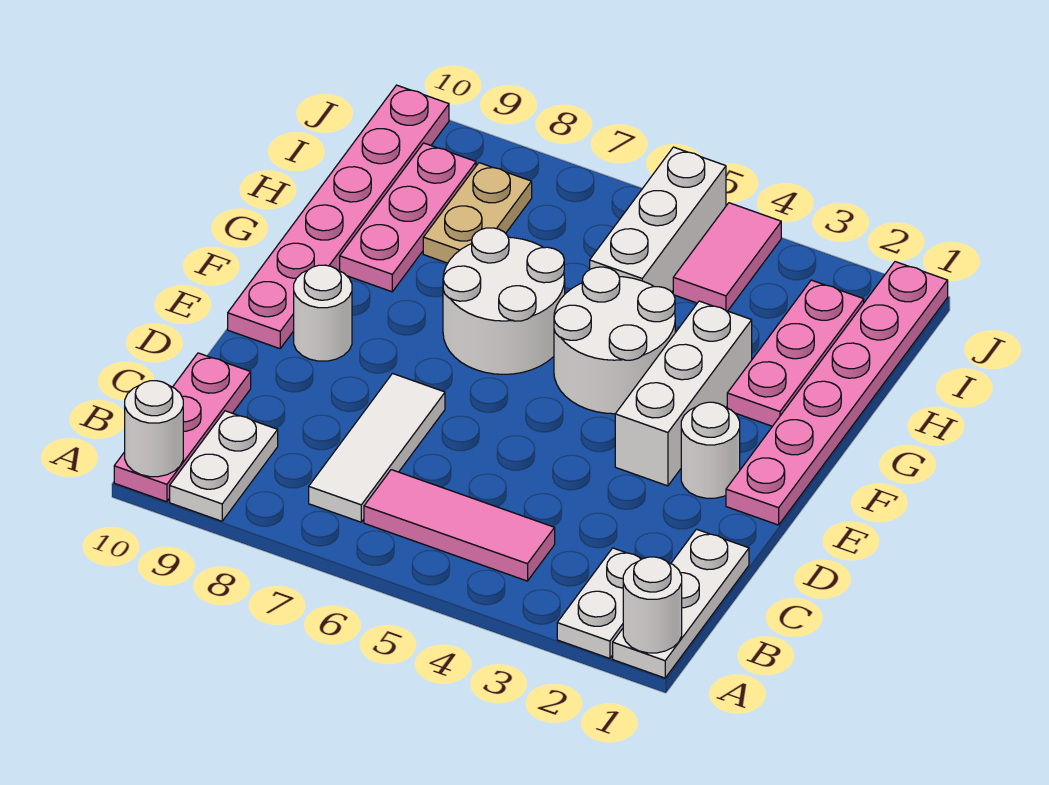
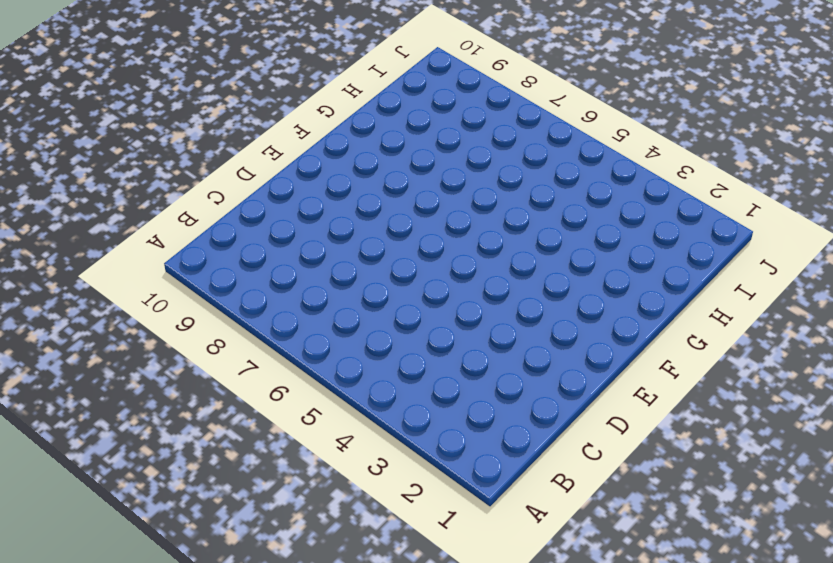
none -> white 1x3 plate [613,529,749,678]
none -> white 1x2 plate [557,548,643,659]
none -> white 1x2 plate [170,411,278,521]

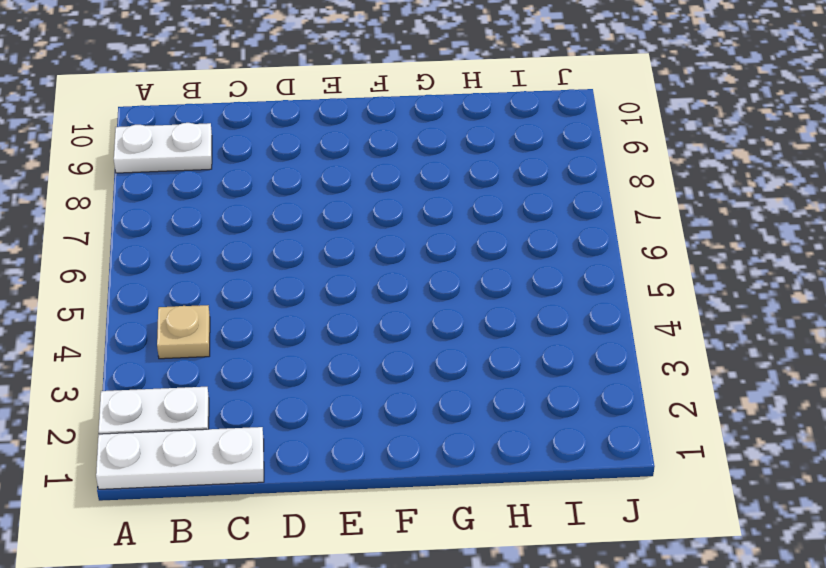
tan 1x1 plate [157,305,210,359] -> pink 1x3 tile [364,470,555,581]
none -> pink 1x3 plate [114,353,251,502]
none -> white 1x3 tile [309,374,445,522]
none -> pink 1x6 plate [726,262,948,525]

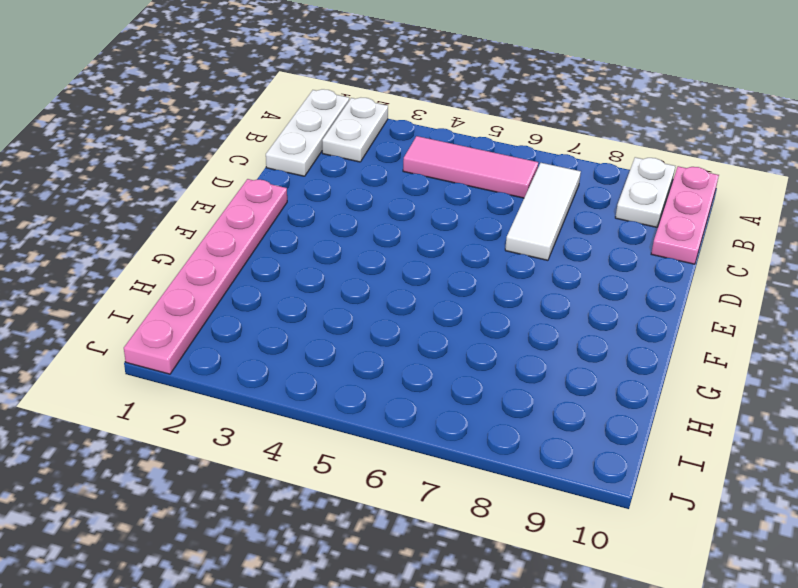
none -> white 1x1 round brick [681,402,740,498]
none -> white 1x3 brick [615,301,752,486]
none -> white 1x1 round brick [294,265,352,361]

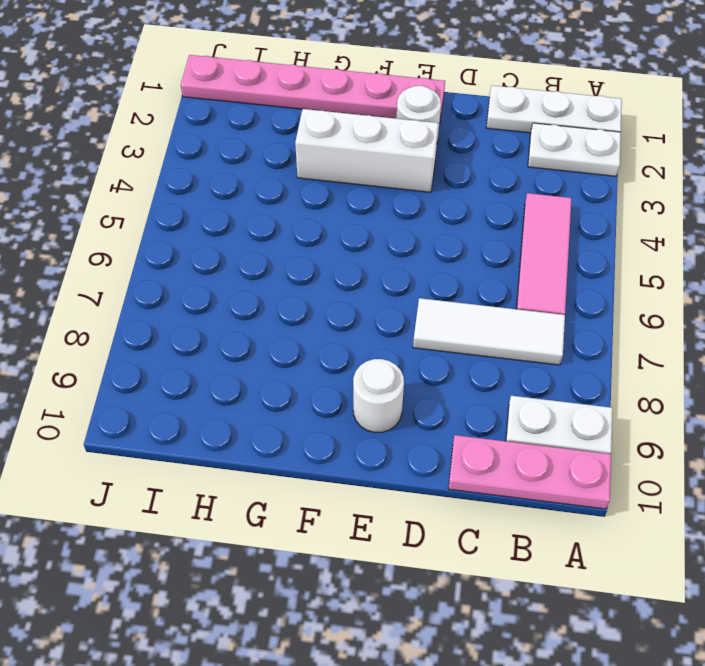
none -> pink 1x6 plate [228,85,449,349]
none -> white 2x2 round brick [554,267,675,414]
none -> white 2x2 round brick [443,228,565,374]

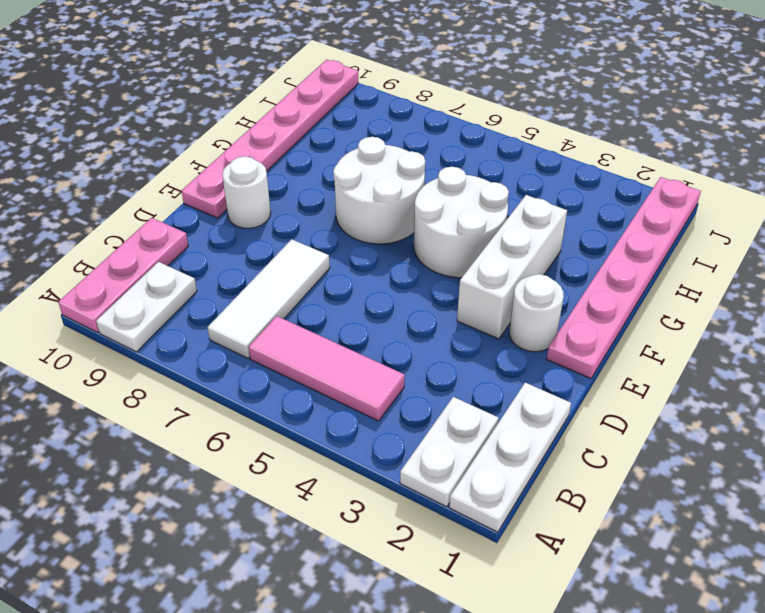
none -> pink 1x3 plate [727,280,864,426]
none -> pink 1x3 plate [340,143,476,292]
none -> white 1x3 brick [590,147,726,292]

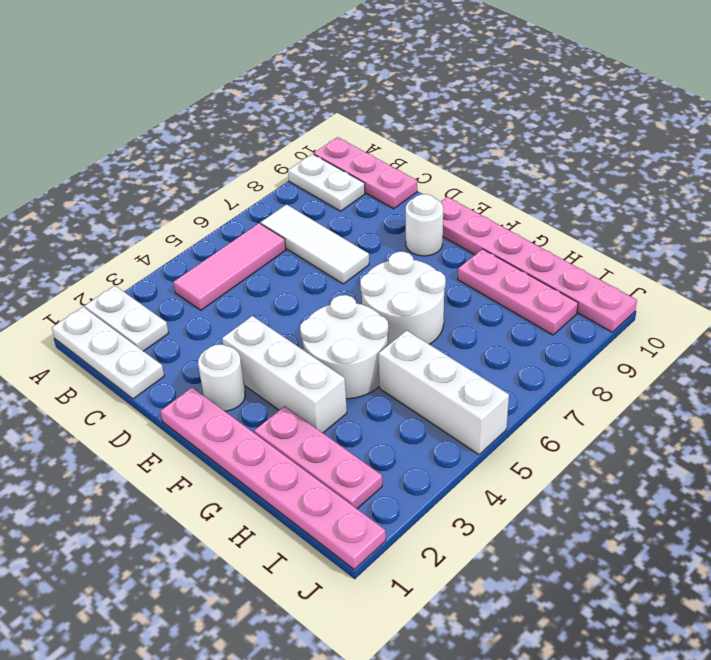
none -> tan 1x2 plate [423,163,532,263]
none -> pink 1x2 tile [673,203,781,311]
none -> white 1x1 round brick [623,557,682,653]

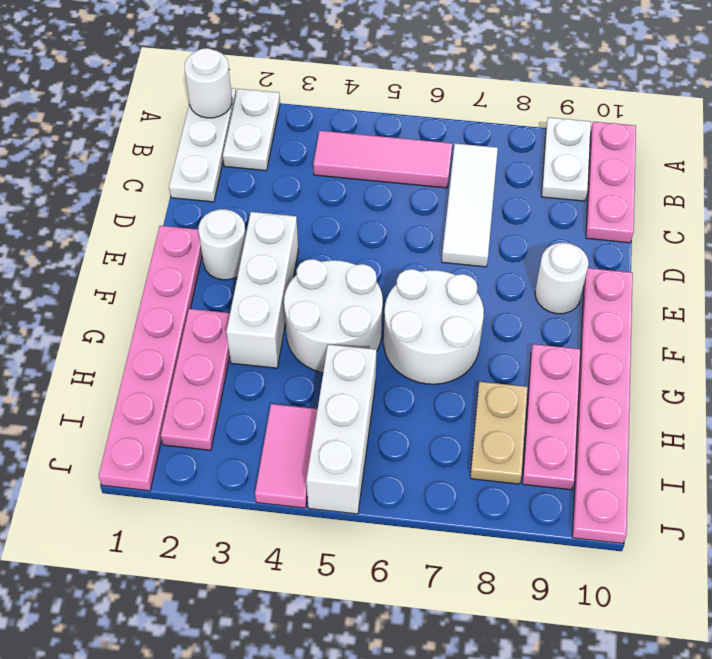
none -> white 1x1 round brick [125,381,183,477]

